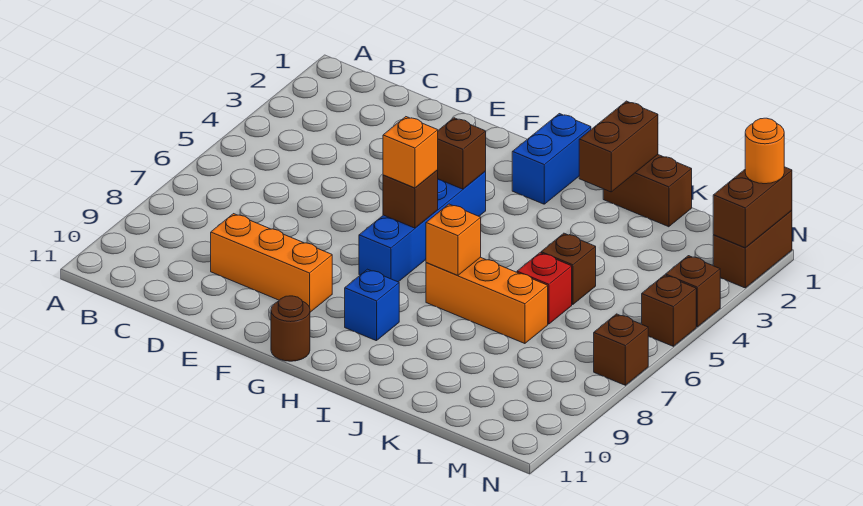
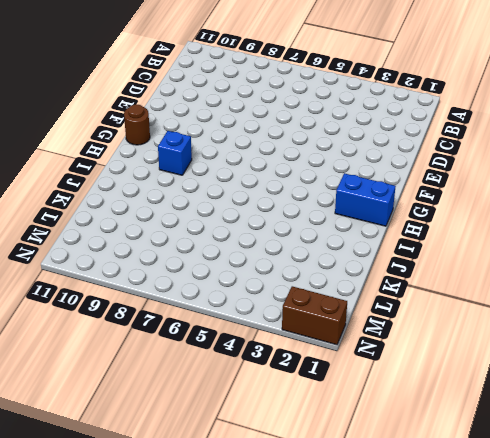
none -> orange 1x3 brick [211,214,332,312]
none -> blue 1x4 brick [359,171,486,282]
none -> orange 1x3 brick [426,257,548,344]

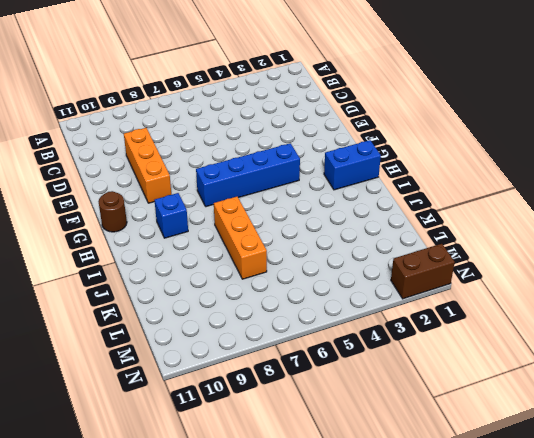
none -> brown 1x2 brick [603,155,692,227]
none -> brown 1x1 brick [541,233,596,305]
none -> red 1x1 brick [517,253,572,324]

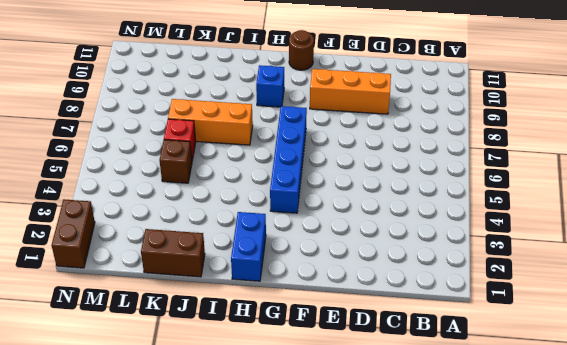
none -> brown 1x1 brick [666,256,720,327]
none -> brown 1x1 brick [642,275,696,346]
none -> brown 1x1 brick [594,314,648,385]

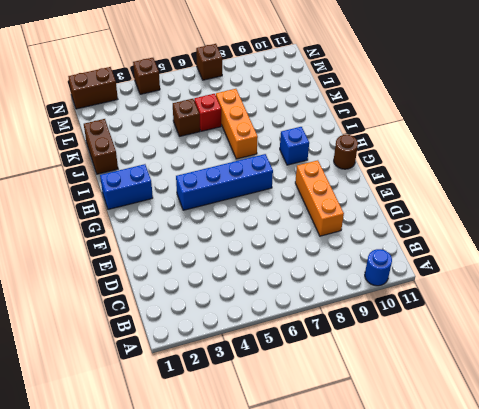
blue 1x1 round brick [365,249,392,286] -> none
none -> brown 1x1 brick [642,275,696,346]
none -> brown 1x1 brick [438,118,486,189]
none -> brown 1x1 brick [383,170,438,228]

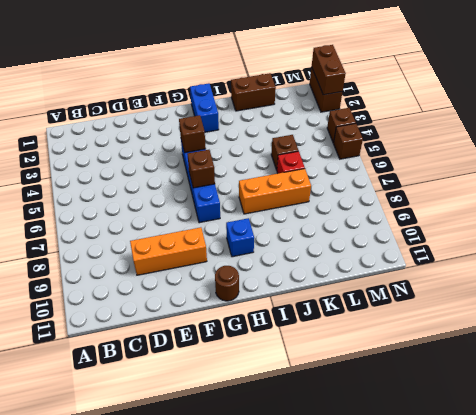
none -> brown 1x1 brick [594,314,648,385]
none -> orange 1x1 brick [426,204,481,276]
none -> brown 1x2 brick [579,101,658,192]

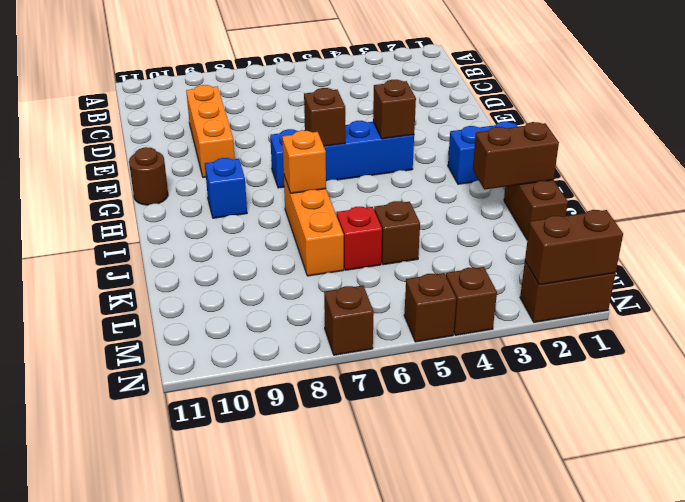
none -> orange 1x1 brick [383,117,438,188]
none -> orange 1x1 round brick [745,118,784,184]

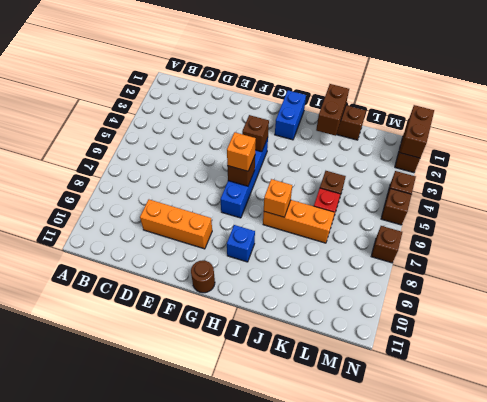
none -> orange 1x1 round brick [745,118,784,184]

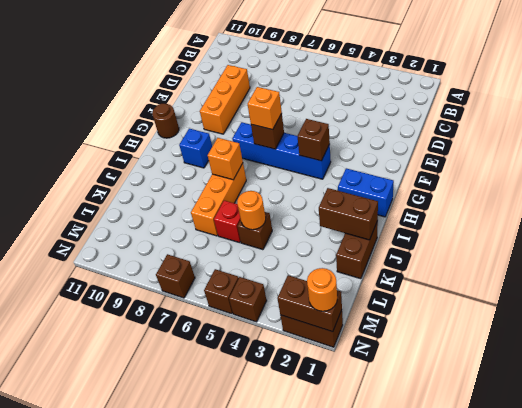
orange 1x1 round brick [237,191,266,230] -> none

